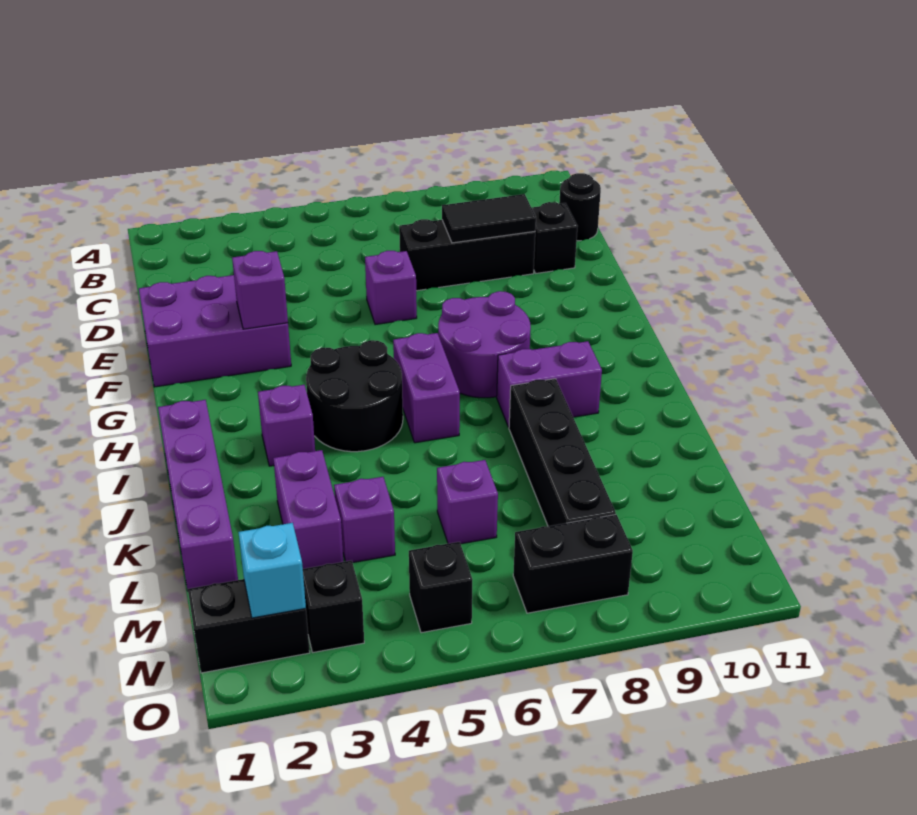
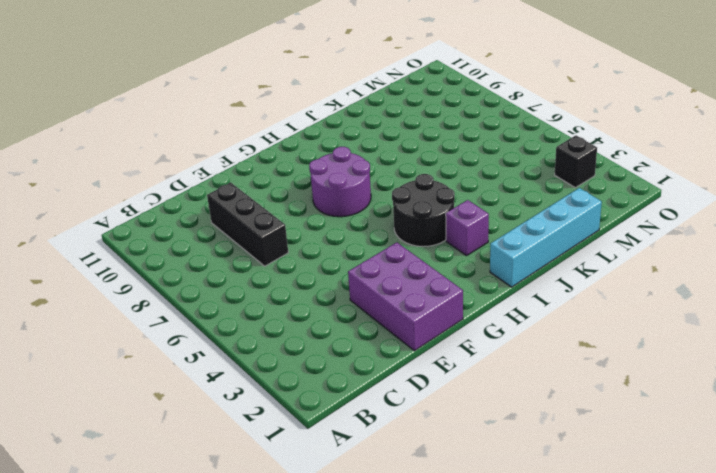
cyan 1x4 brick [490,188,602,287] -> purple 1x4 brick [158,400,238,591]
none -> black 1x1 round brick [559,173,601,241]
none -> black 1x1 brick [532,202,578,273]
none -> purple 1x1 brick [365,251,417,325]

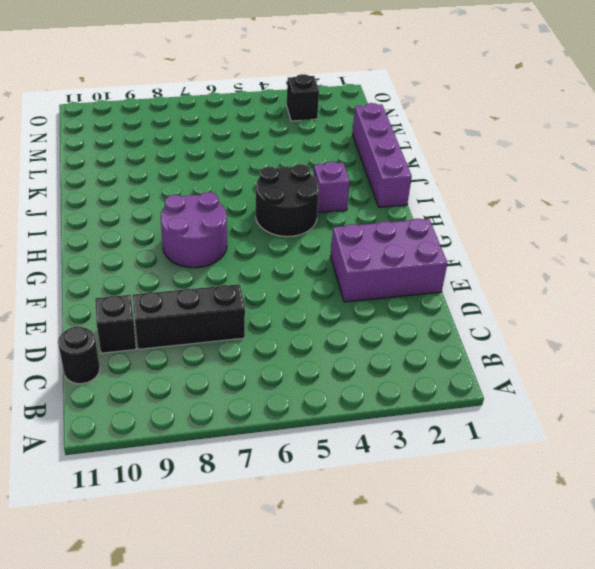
none -> purple 1x1 brick [365,251,417,325]
none -> purple 1x2 brick [393,333,460,443]
none -> purple 1x2 brick [497,341,602,427]

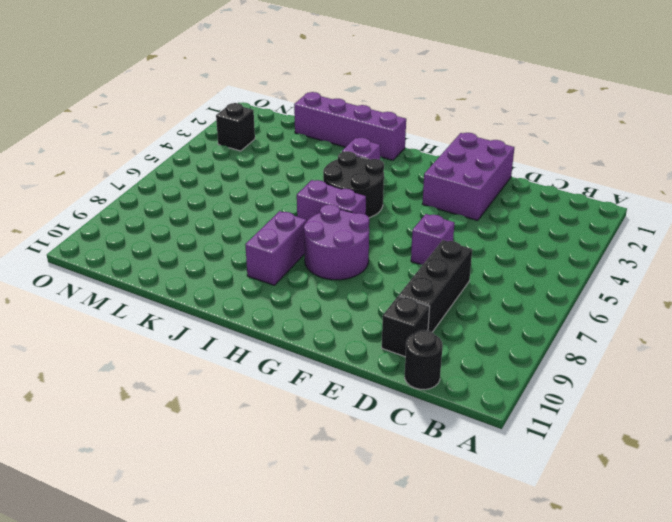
none -> black 1x4 brick [509,379,616,526]
none -> purple 1x2 brick [273,450,343,569]
none -> purple 1x1 brick [334,477,395,563]

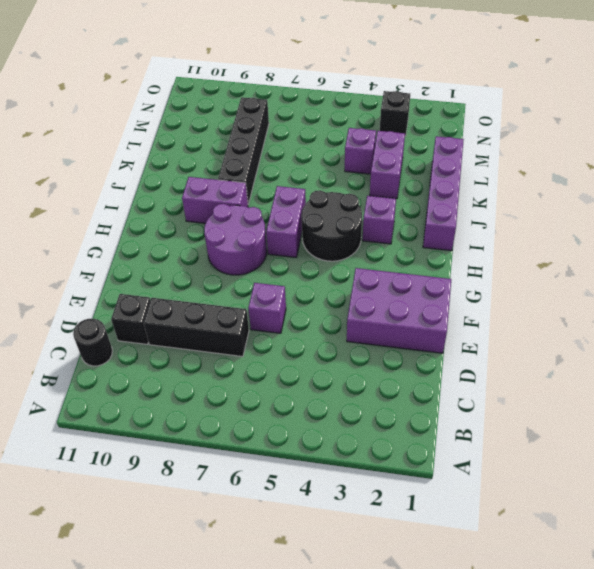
none -> purple 1x1 brick [437,460,498,544]
none -> black 1x2 brick [188,579,310,673]
none -> black 1x1 brick [409,542,473,633]

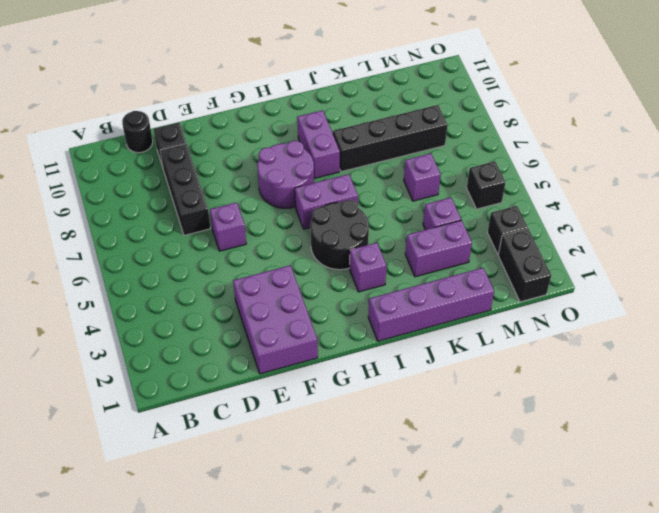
none -> black 1x2 brick [513,515,633,613]
none -> black 1x2 tile [442,194,536,243]
none -> purple 1x1 brick [232,251,288,329]

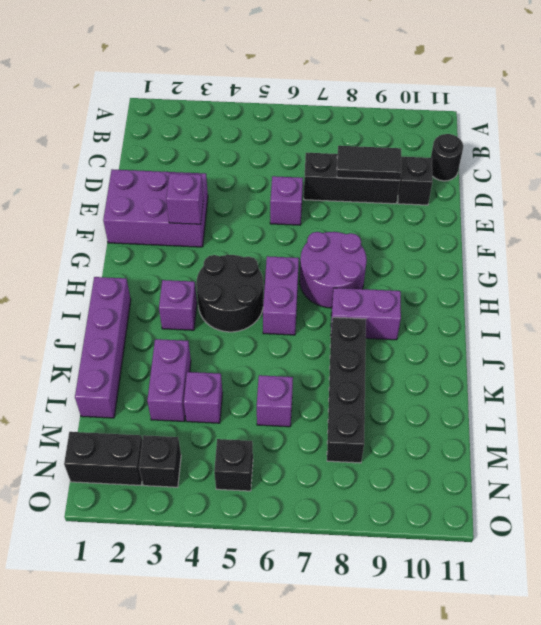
none -> black 1x2 brick [513,515,633,613]
none -> cyan 1x1 brick [238,523,306,618]

